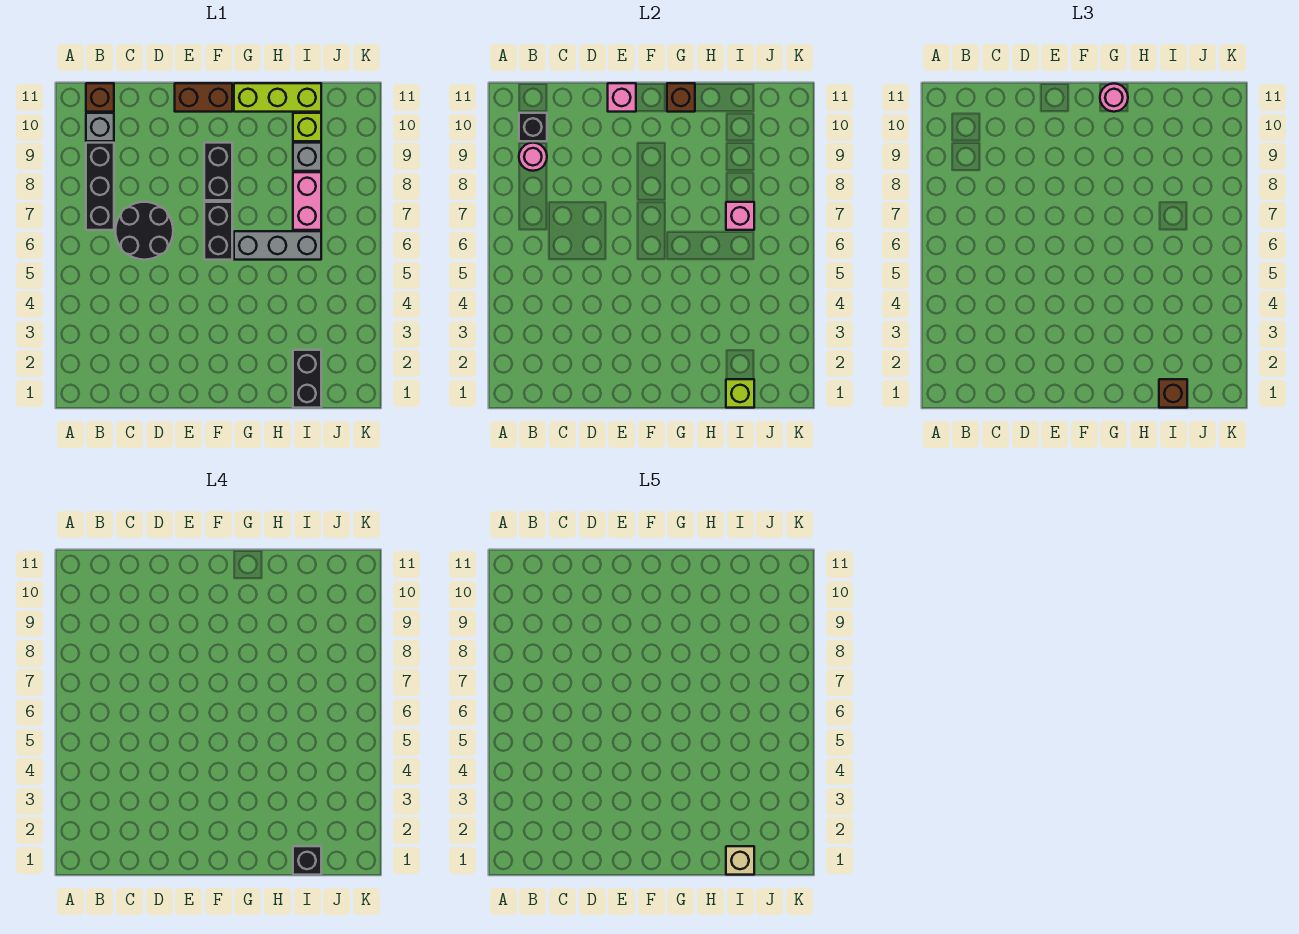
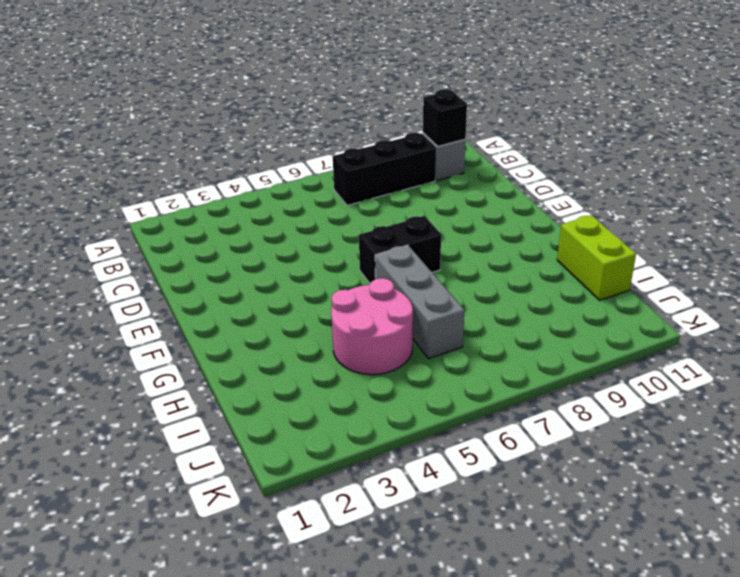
pink 2x2 round brick [331,278,413,375] -> none
lime 1x2 brick [557,215,636,300] -> lime 1x3 brick [234,83,321,112]
none -> brown 1x1 brick [86,83,114,112]
none -> black 2x2 round brick [115,202,173,260]
none -> brown 1x2 brick [175,83,232,112]

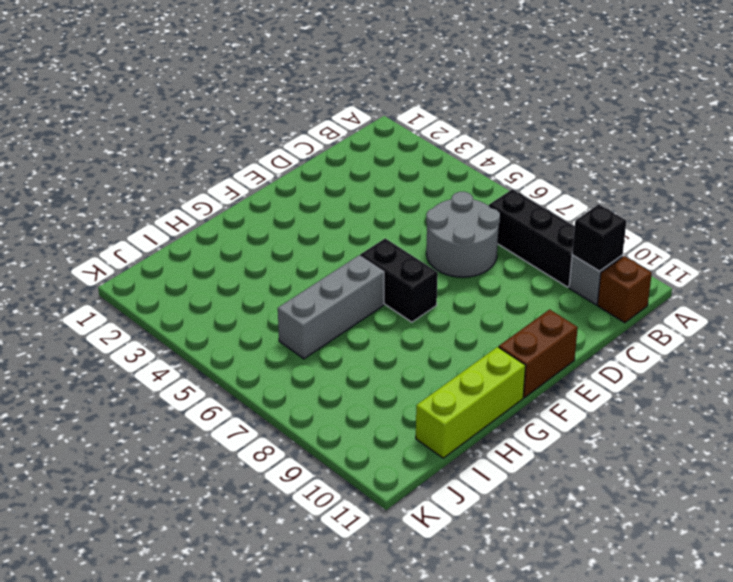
grey 2x2 round brick [426,192,500,277] -> black 2x2 round brick [115,202,173,260]
none -> black 1x2 brick [204,143,232,200]
none -> black 1x2 brick [293,350,321,408]
none -> pink 1x2 brick [293,172,321,230]

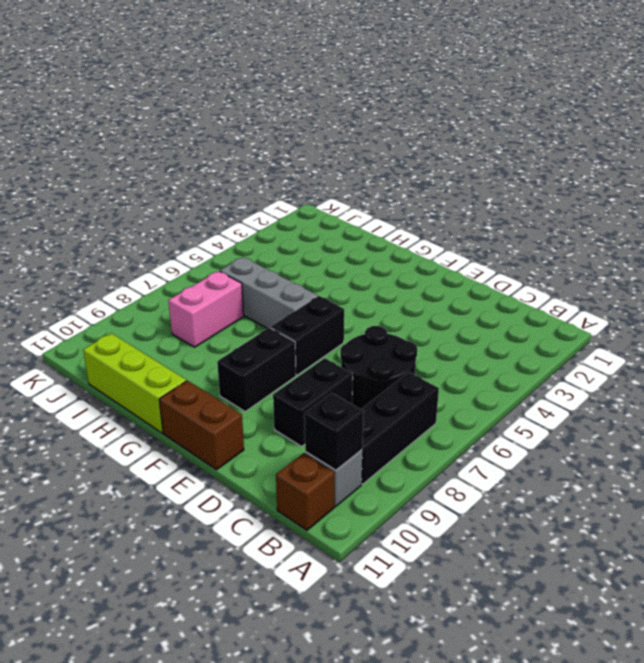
black 1x2 brick [273,358,353,446] -> black 1x2 brick moved to [293,350,321,408]
none -> grey 1x1 brick [293,143,321,171]
none -> lime 1x1 brick [293,113,321,141]
none -> pink 1x1 round brick [519,143,547,171]

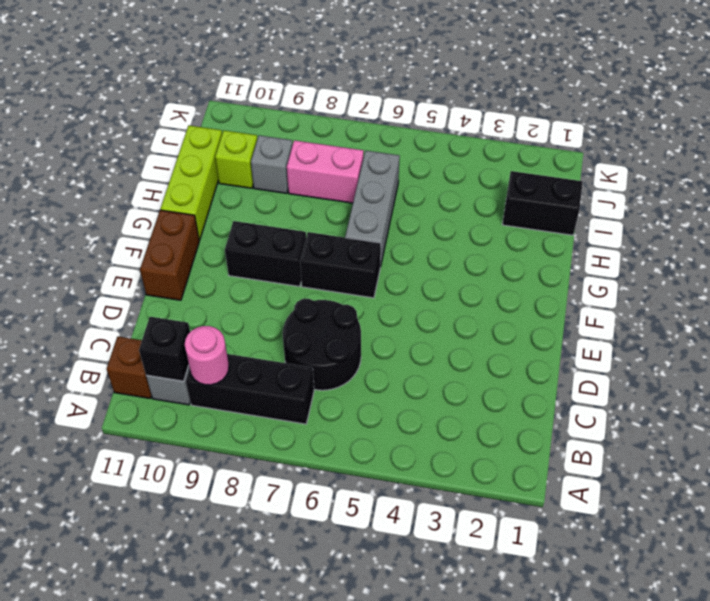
none -> pink 1x1 brick [608,83,636,112]
none -> brown 1x1 brick [667,83,695,112]
none -> lime 1x1 brick [726,379,754,408]

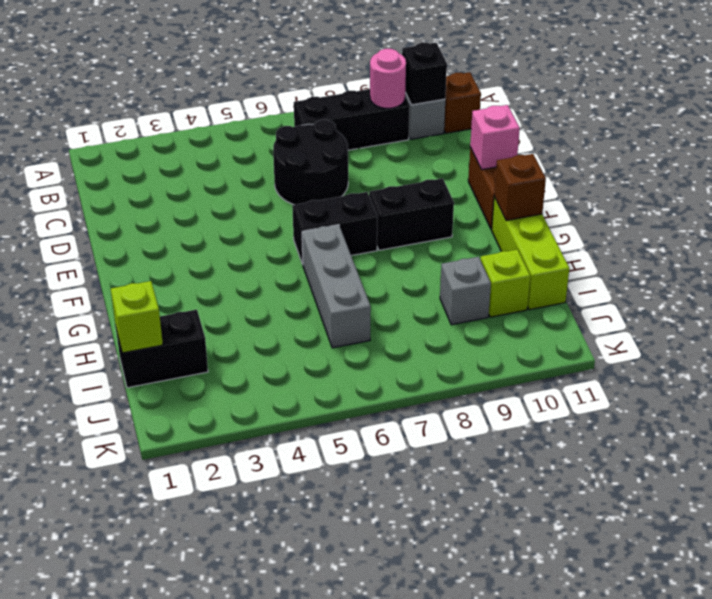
none -> pink 1x2 brick [293,172,321,230]
none -> pink 1x1 brick [726,202,754,230]
none -> pink 1x1 round brick [1100,84,1128,112]

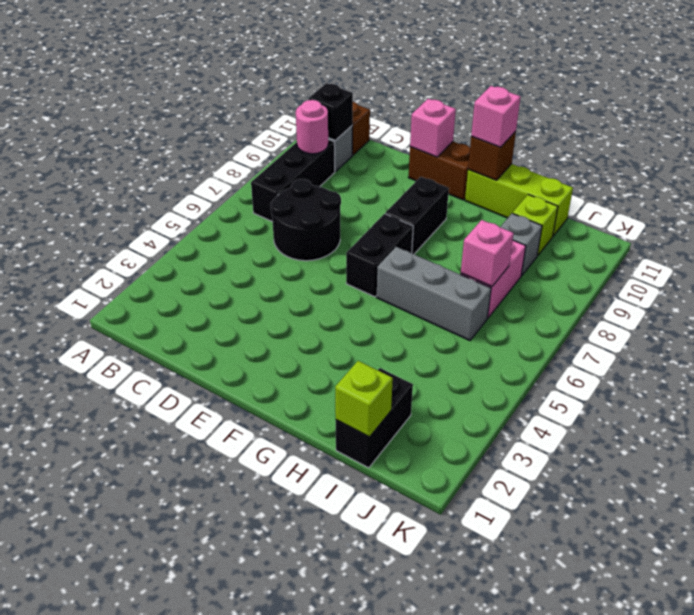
pink 1x1 brick [471,86,520,147] -> pink 1x1 round brick [1100,84,1128,112]
none -> brown 1x1 brick [1159,379,1187,408]
none -> black 1x1 brick [293,846,321,875]
none -> tan 1x1 brick [726,846,754,875]

